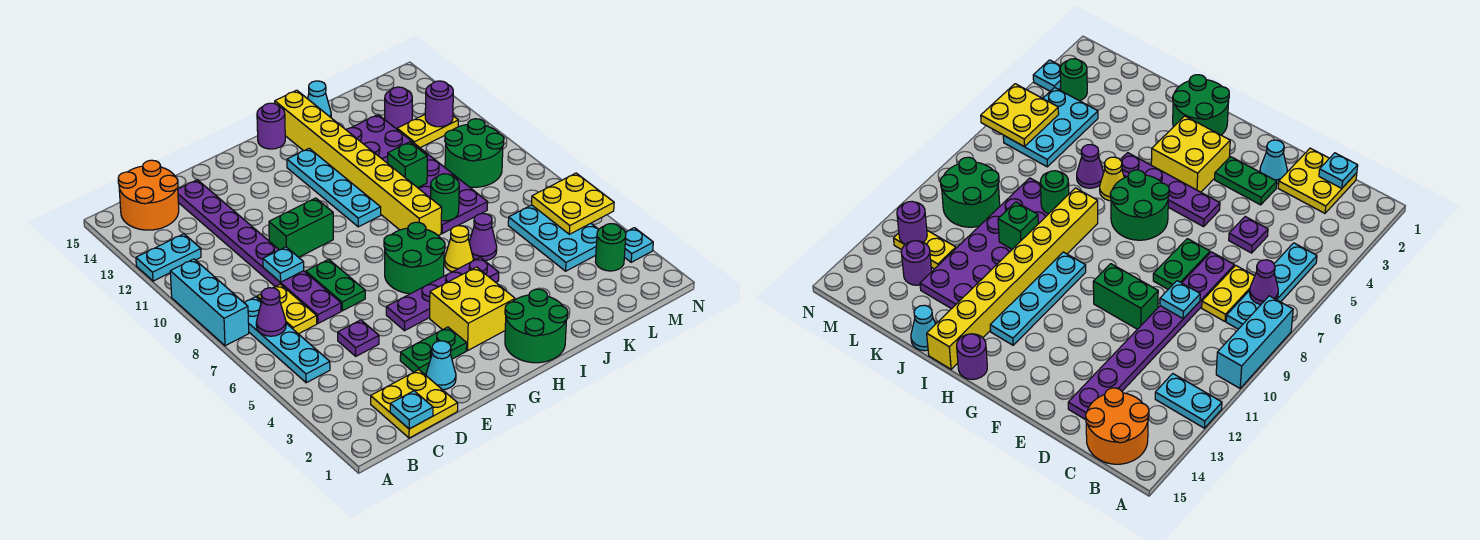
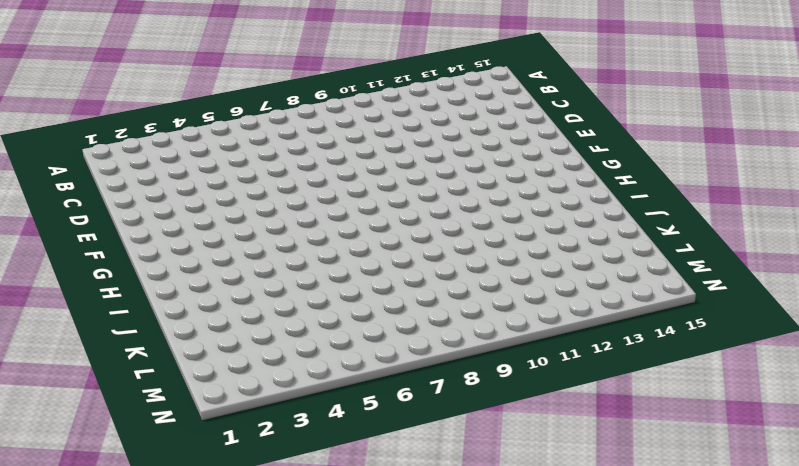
none -> cyan 1x3 brick [170,259,249,346]
none -> cyan 1x2 plate [136,234,201,281]
none -> cyan 1x4 plate [245,297,330,383]
none -> orange 2x2 round brick [118,160,179,230]

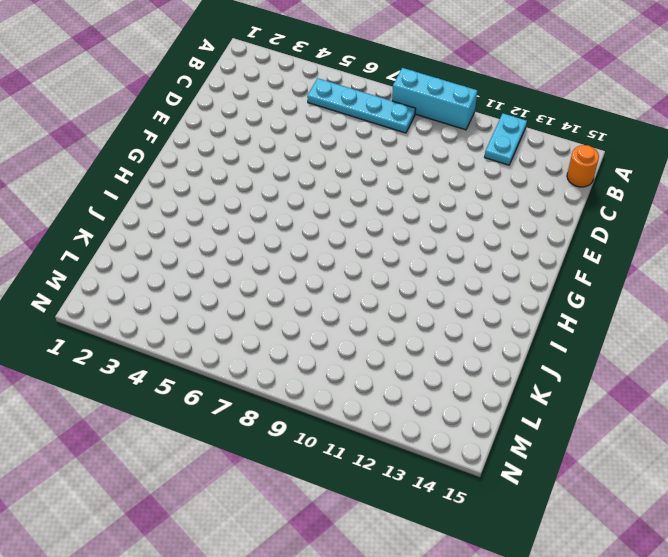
orange 1x1 round brick [567,145,599,187] -> orange 2x2 round brick [118,160,179,230]
none -> yellow 2x2 plate [371,370,458,438]
none -> yellow 1x2 plate [257,284,317,334]
none -> purple 1x1 plate [338,320,379,356]
none -> purple 1x8 plate [178,180,341,323]

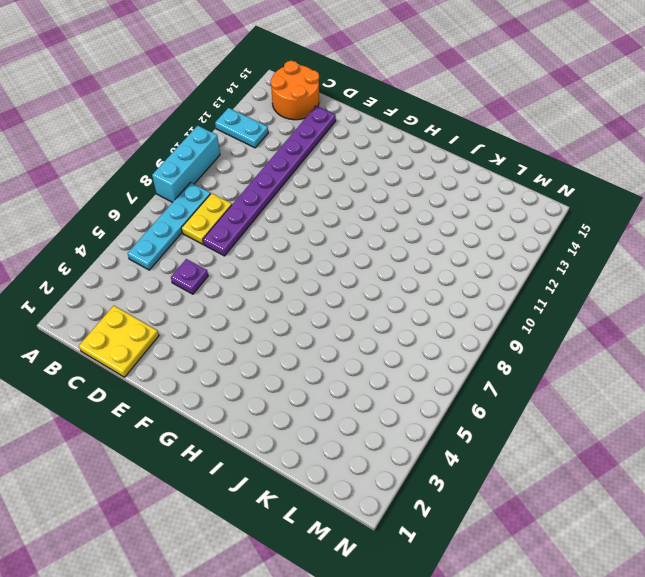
none -> cyan 1x1 cone [426,341,456,390]
none -> green 1x2 plate [400,327,467,374]
none -> green 1x2 plate [306,259,365,311]
none -> green 1x2 brick [269,198,333,257]

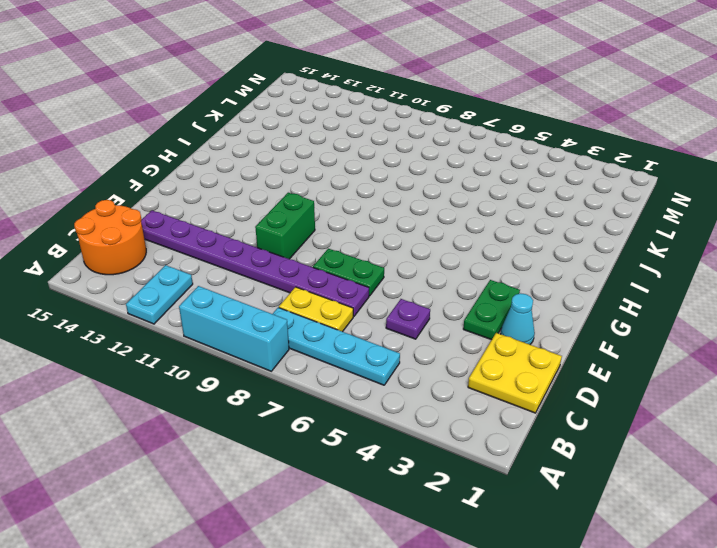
none -> purple 1x4 plate [386,257,499,331]
none -> yellow 2x2 brick [430,267,515,351]
none -> green 2x2 round brick [384,222,445,294]
none -> green 2x2 round brick [505,289,568,363]

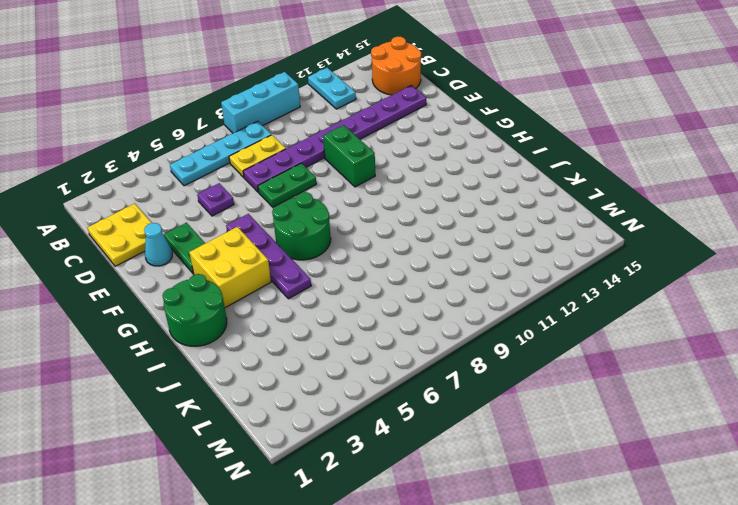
none -> cyan 1x4 plate [287,148,381,227]
none -> purple 1x1 round brick [257,103,285,149]
none -> yellow 1x1 cone [445,226,473,272]
none -> yellow 1x8 brick [275,90,442,236]

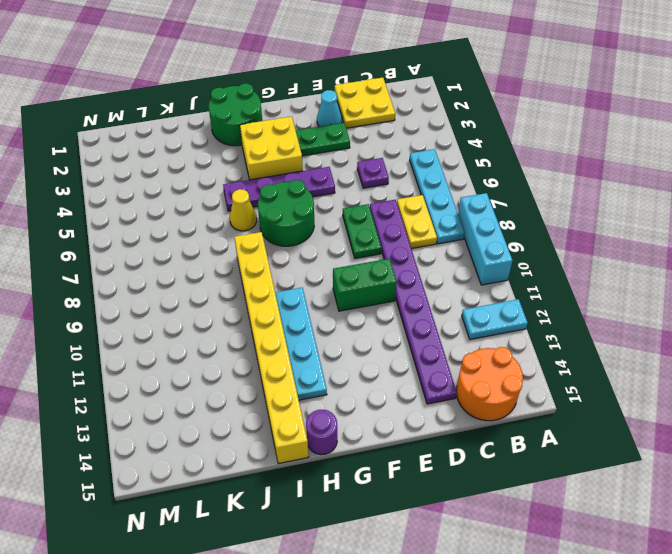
none -> purple 1x1 cone [469,214,497,261]
none -> purple 2x6 plate [347,115,488,233]
none -> cyan 1x1 cone [308,81,331,117]
none -> cyan 2x3 plate [508,205,599,271]

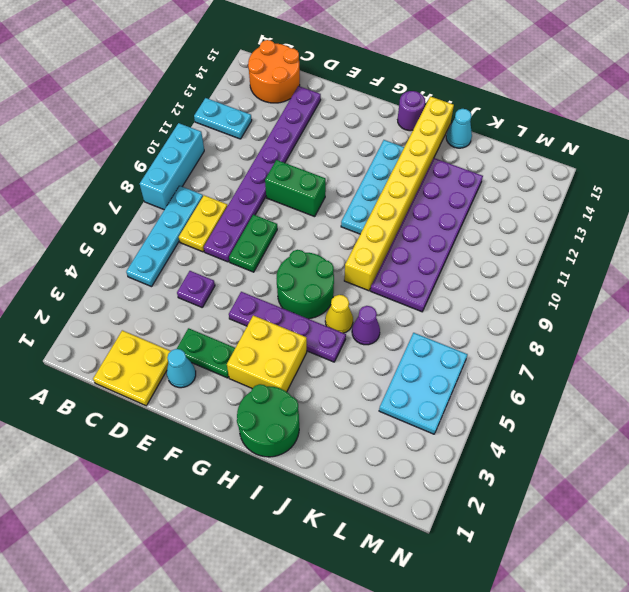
none -> green 2x2 round brick [445,119,504,187]
none -> yellow 1x2 plate [397,115,458,148]
none -> purple 1x1 round brick [385,87,412,129]
none -> green 1x1 round brick [595,224,626,271]

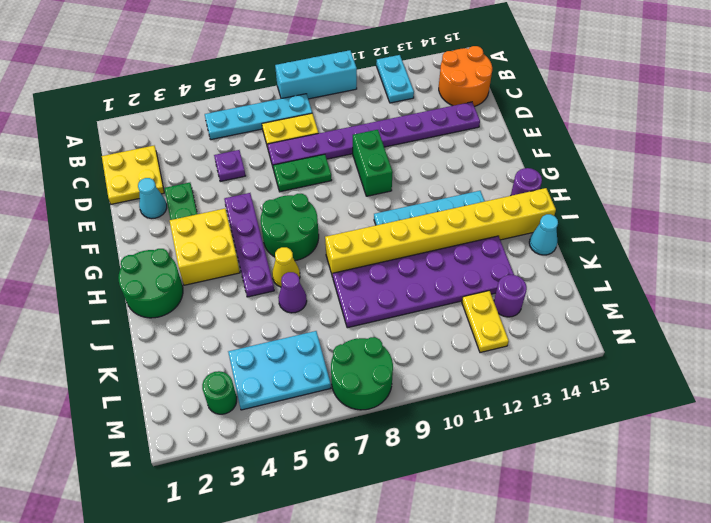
green 2x2 round brick [331,337,393,410] -> green 2x2 round brick moved to [445,119,504,187]
none -> cyan 1x1 plate [624,228,653,262]
none -> purple 1x1 cone [256,288,286,336]
none -> cyan 1x1 plate [390,391,433,429]
none -> cyan 1x1 plate [263,247,304,282]

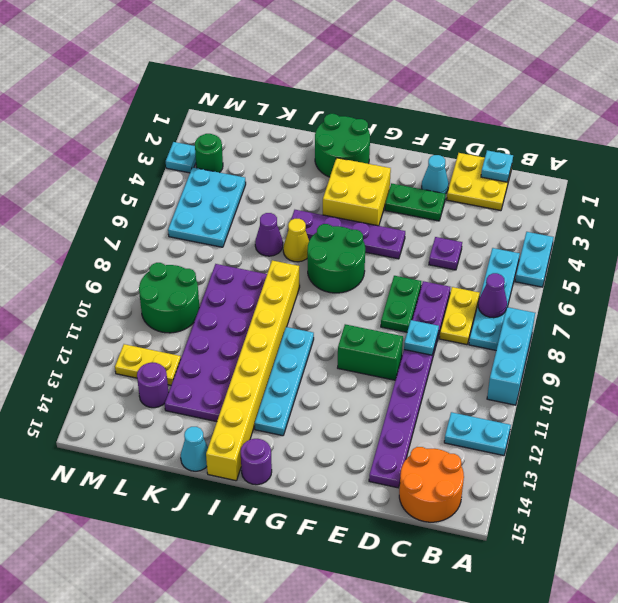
cyan 1x2 plate [515,232,554,287] -> none
none -> green 1x1 round brick [431,174,459,221]
none -> green 1x1 brick [388,142,427,188]
none -> yellow 2x2 plate [532,173,614,234]
none -> purple 1x1 round brick [425,81,453,127]

